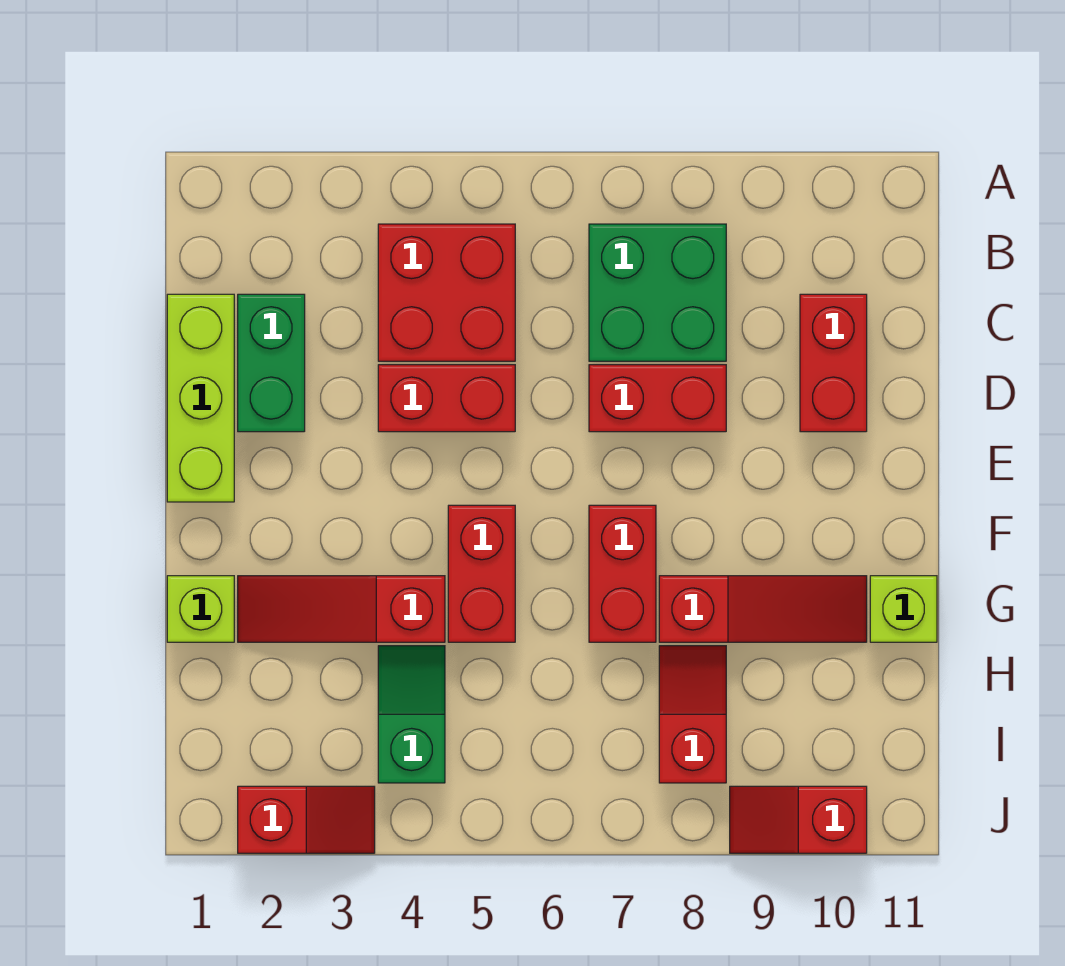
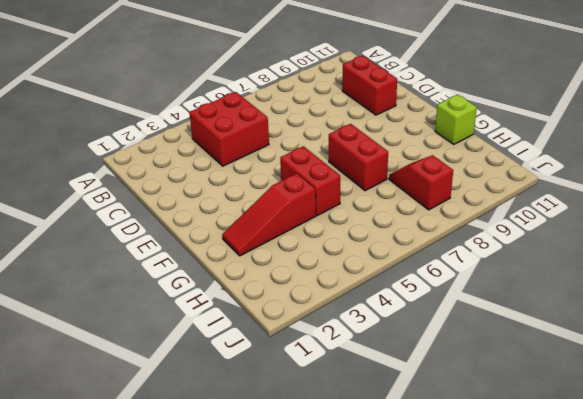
none -> green 2x2 brick [589,224,726,361]
none -> lime 1x3 brick [167,294,234,502]
none -> green 1x2 brick [238,294,305,432]

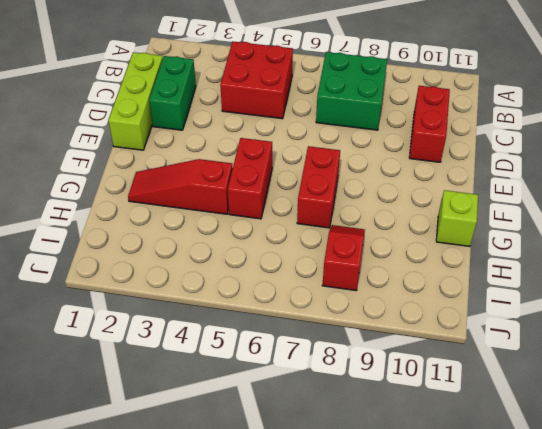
none -> red 1x2 brick [378,365,515,432]
none -> red 1x2 brick [589,365,726,432]
none -> lime 1x1 brick [167,576,234,642]

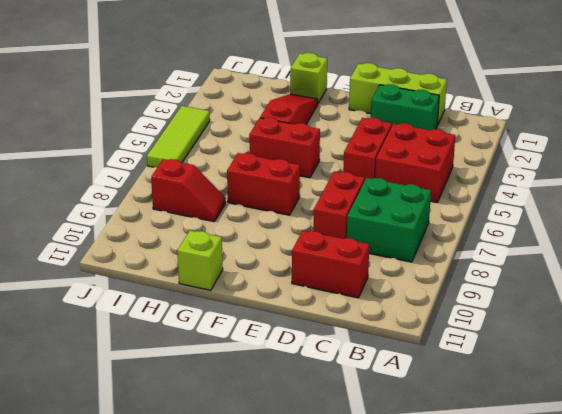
lime 1x3 tile [147,106,210,168] -> none
none -> red 1x3 slope [659,576,867,642]
none -> green 1x2 slope [378,646,445,783]
none -> red 1x2 slope [238,786,375,853]

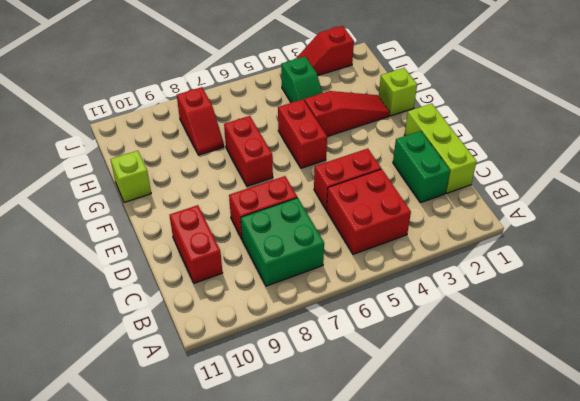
none -> red 1x3 slope [659,576,867,642]
none -> red 1x2 slope [730,786,867,853]

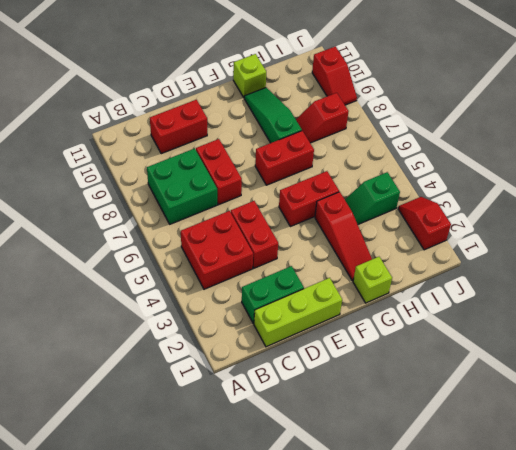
green 1x3 slope [244,88,302,143] -> red 1x3 slope [659,576,867,642]

